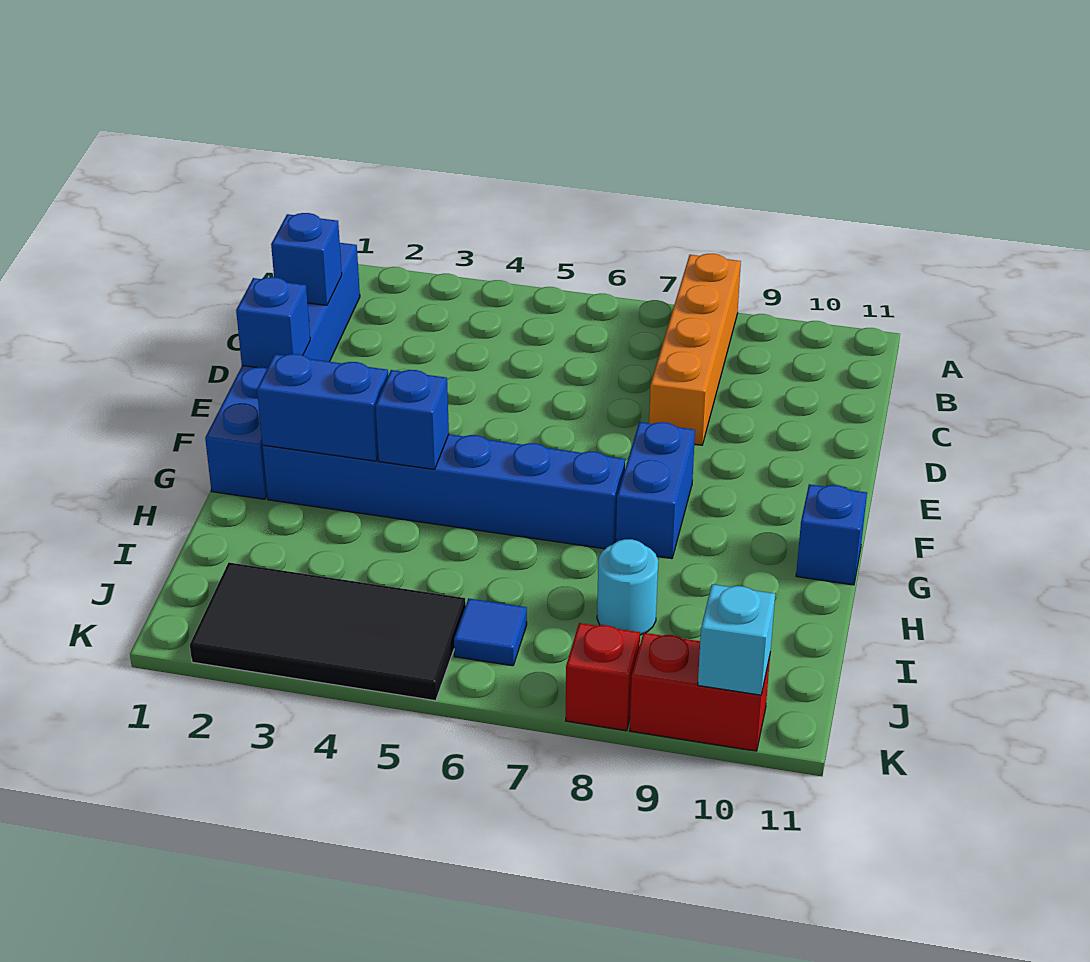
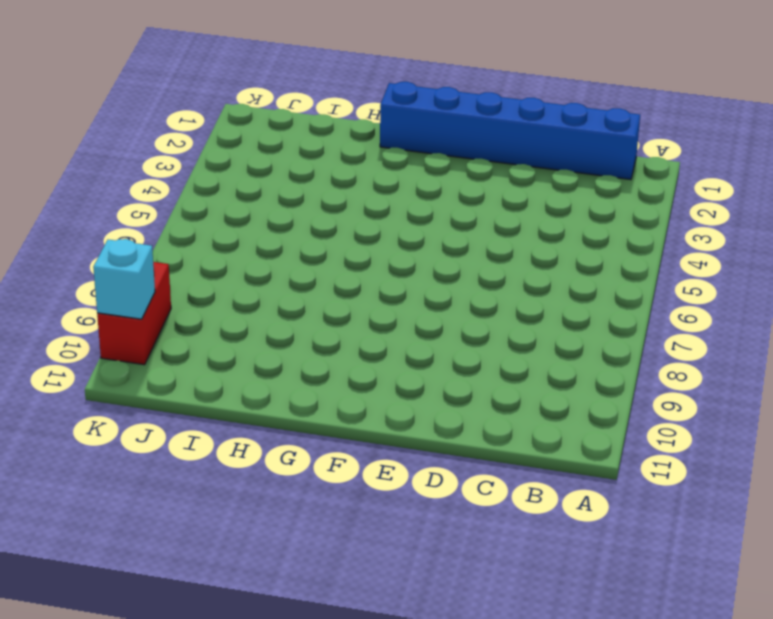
none -> orange 1x4 brick [649,254,741,445]
none -> blue 1x2 brick [616,422,695,559]
none -> blue 1x6 brick [263,434,625,549]

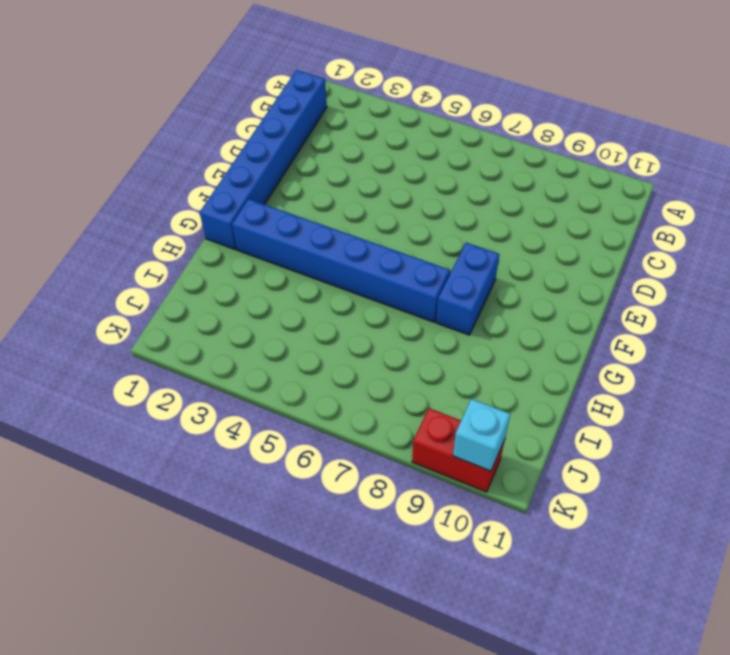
none -> orange 1x4 brick [649,254,741,445]
none -> blue 1x1 brick [796,484,867,585]
none -> cyan 1x1 round brick [597,539,658,635]

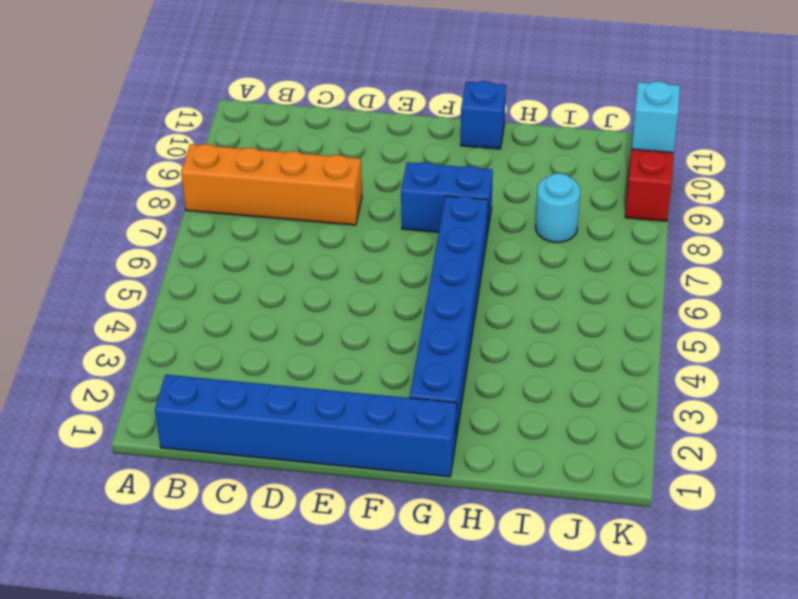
none -> black 2x4 tile [190,563,466,701]
none -> blue 1x1 tile [454,598,527,666]
none -> red 1x1 brick [566,623,640,731]

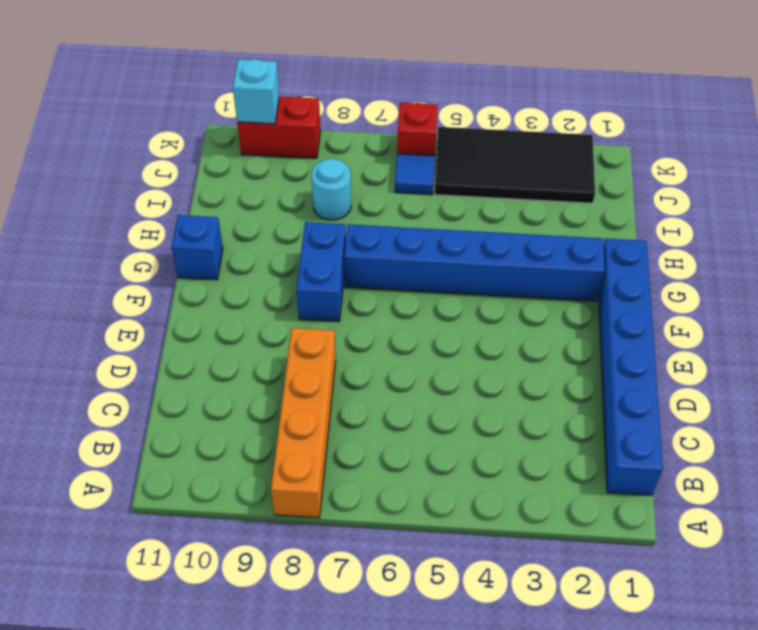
red 1x1 brick [397,103,438,156] -> red 1x1 brick moved to [566,623,640,731]
none -> blue 1x1 brick [271,213,342,305]
none -> blue 1x1 brick [236,277,310,368]
none -> blue 1x2 brick [257,354,388,461]

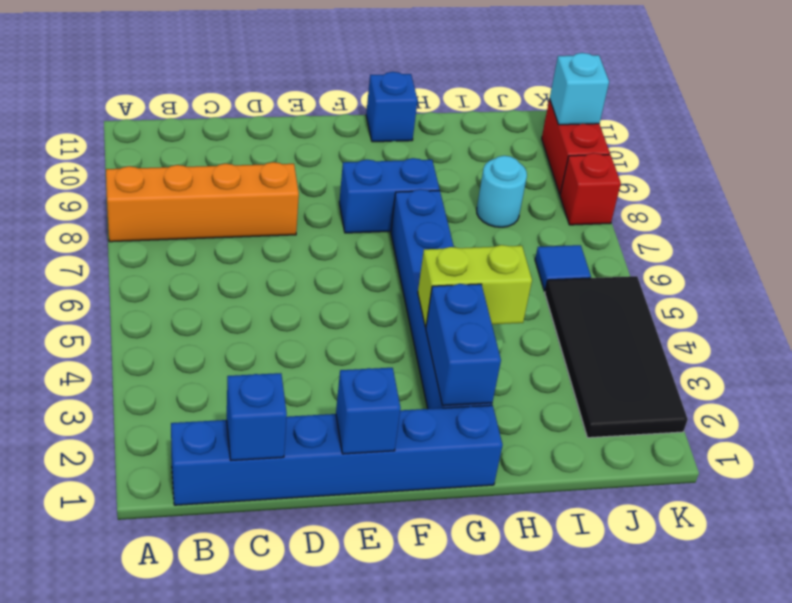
lime 1x2 brick [418,245,532,327] -> blue 1x1 brick [376,370,449,469]

